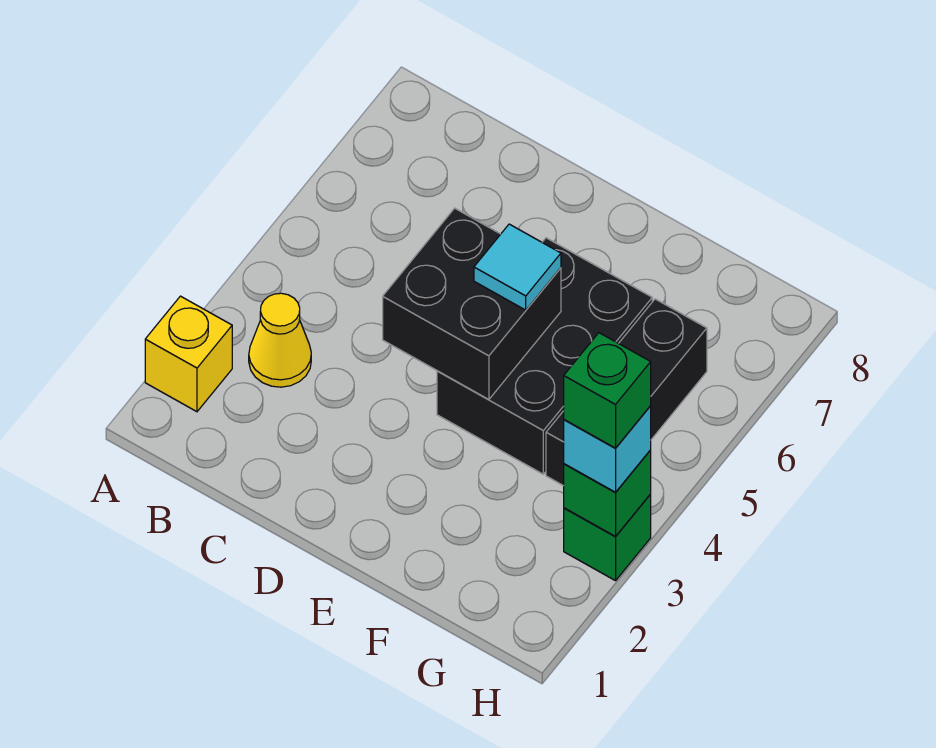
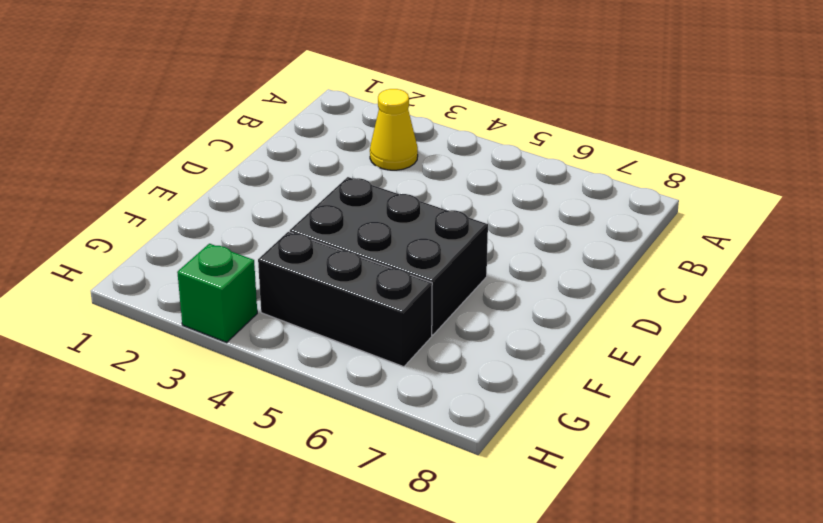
none -> yellow 1x1 brick [145,296,232,412]
none -> black 2x2 brick [383,208,561,399]

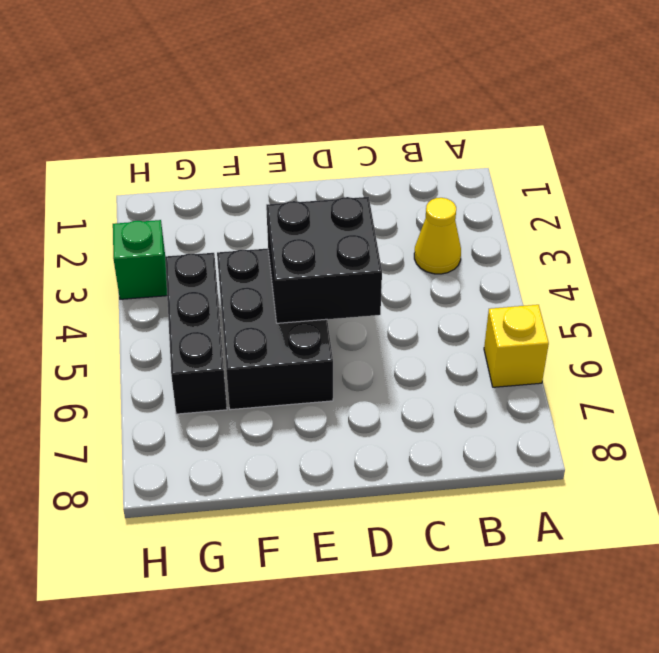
yellow 1x1 brick [484,305,549,387] -> yellow 1x1 brick moved to [145,296,232,412]
none -> green 1x1 brick [564,450,651,536]
none -> cyan 1x1 tile [474,224,561,310]

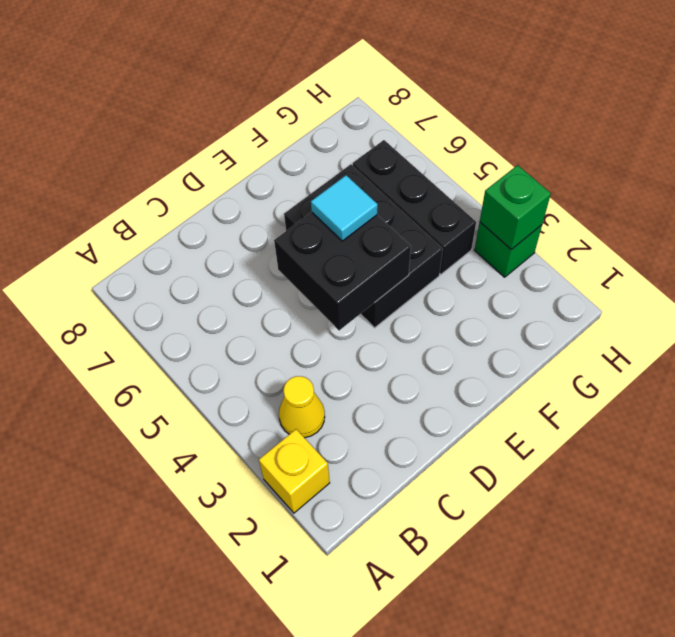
none -> cyan 1x1 brick [564,406,651,492]
none -> green 1x1 brick [564,333,651,448]

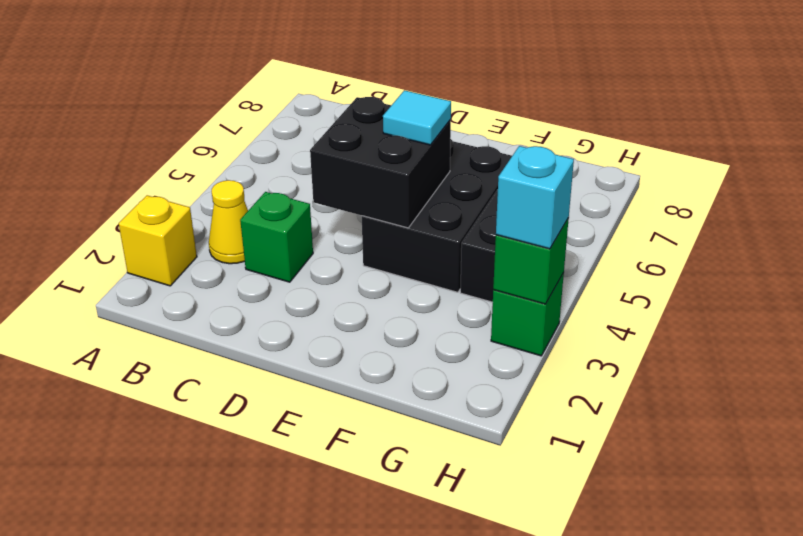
green 1x1 brick [240,192,313,282] -> green 1x1 brick moved to [564,333,651,448]

